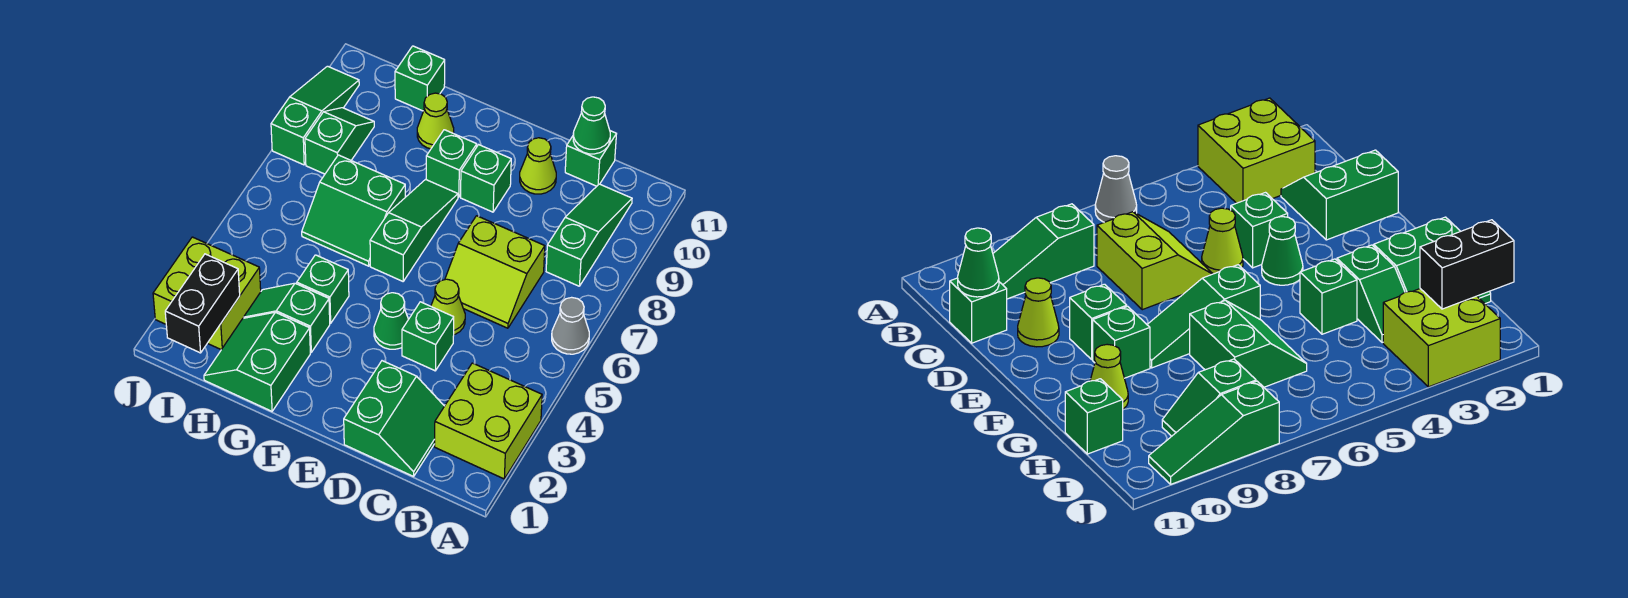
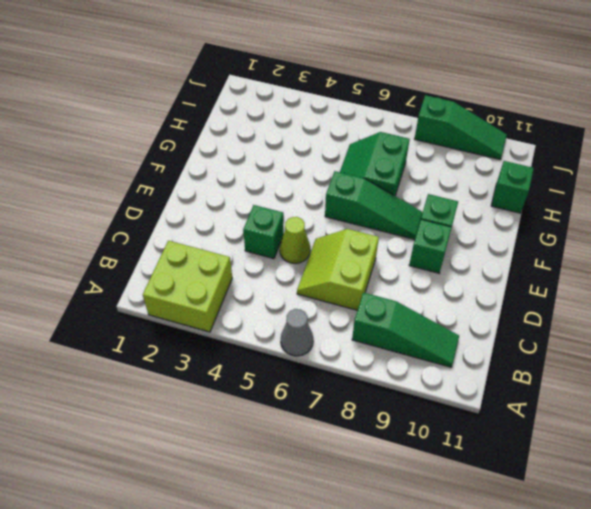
none -> green 2x2 slope [344,361,444,476]
none -> green 1x1 brick [565,131,616,186]
none -> lime 1x1 cone [520,138,556,194]

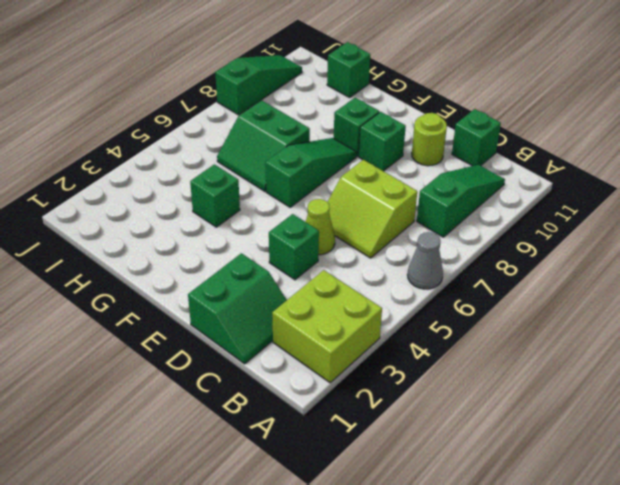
lime 1x1 round brick [412,113,447,166] -> lime 1x1 cone [520,138,556,194]
none -> green 1x1 cone [374,293,409,349]
none -> green 2x2 slope [204,312,310,411]
none -> green 1x2 slope [244,283,330,352]

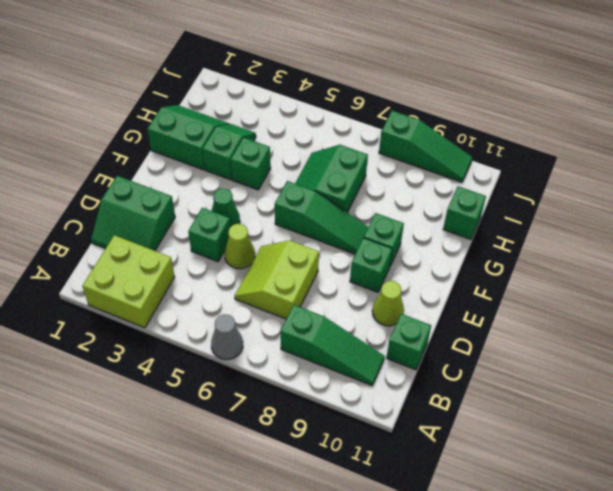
none -> lime 1x1 cone [417,93,454,149]
none -> lime 2x2 brick [153,237,261,350]
none -> green 1x2 slope [305,108,374,174]

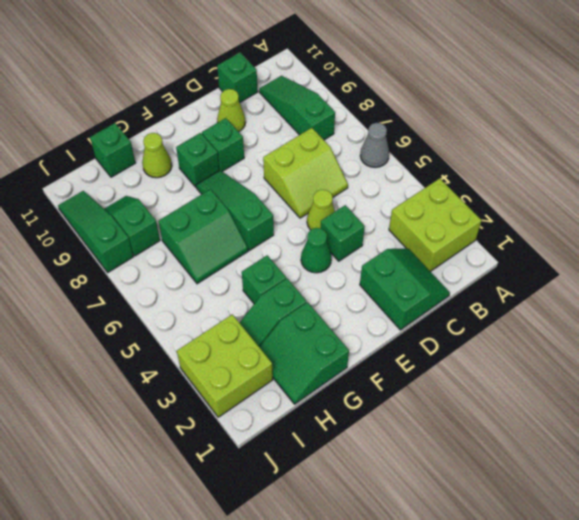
none -> green 1x1 cone [573,97,610,154]
none -> black 1x2 brick [165,254,240,353]

